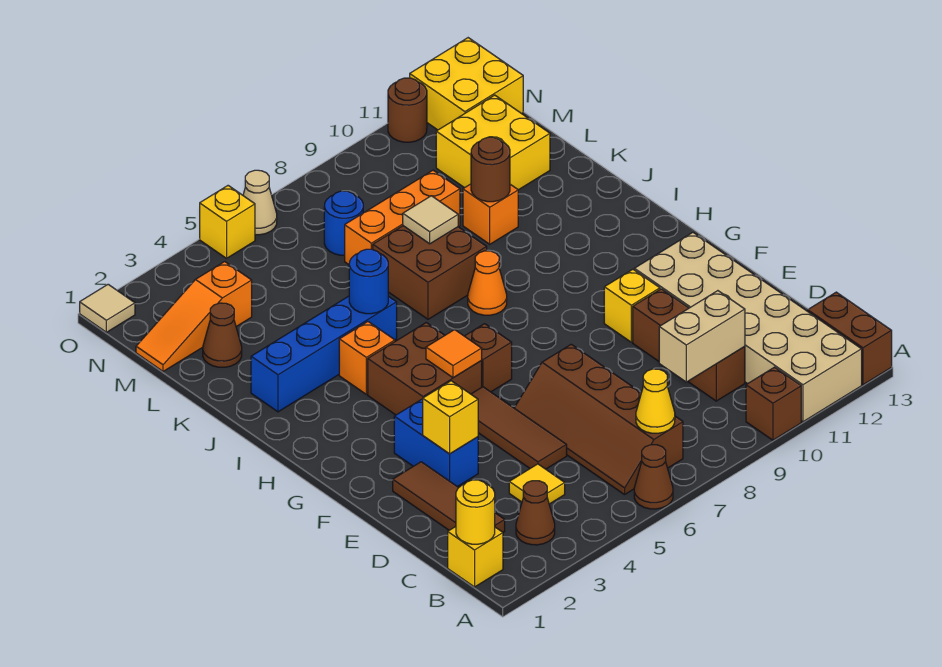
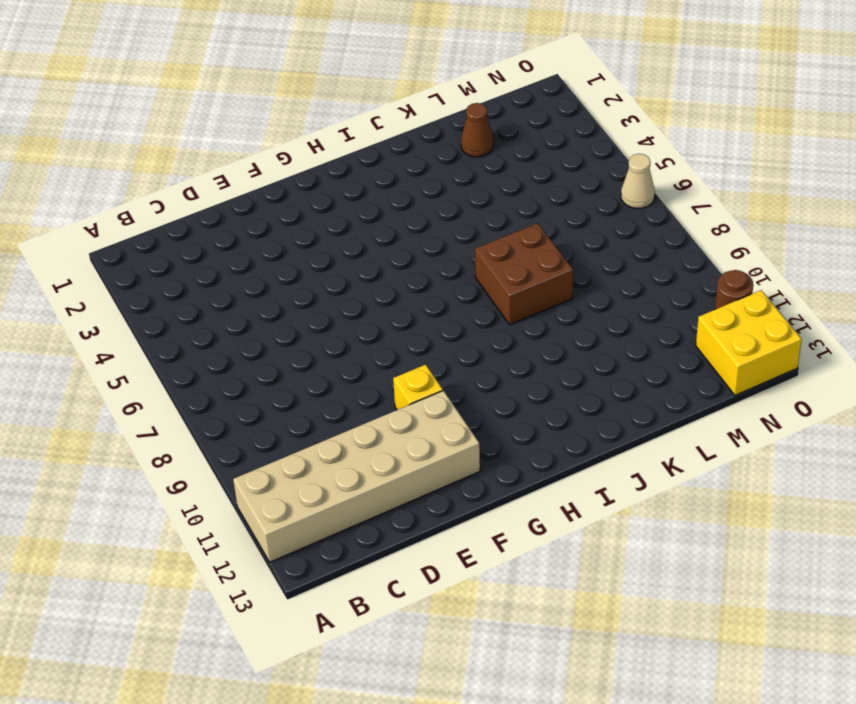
none -> brown 1x1 cone [634,445,673,509]
none -> brown 1x1 brick [746,367,801,440]
none -> brown 1x2 brick [808,292,892,385]
none -> yellow 1x1 brick [448,527,503,587]

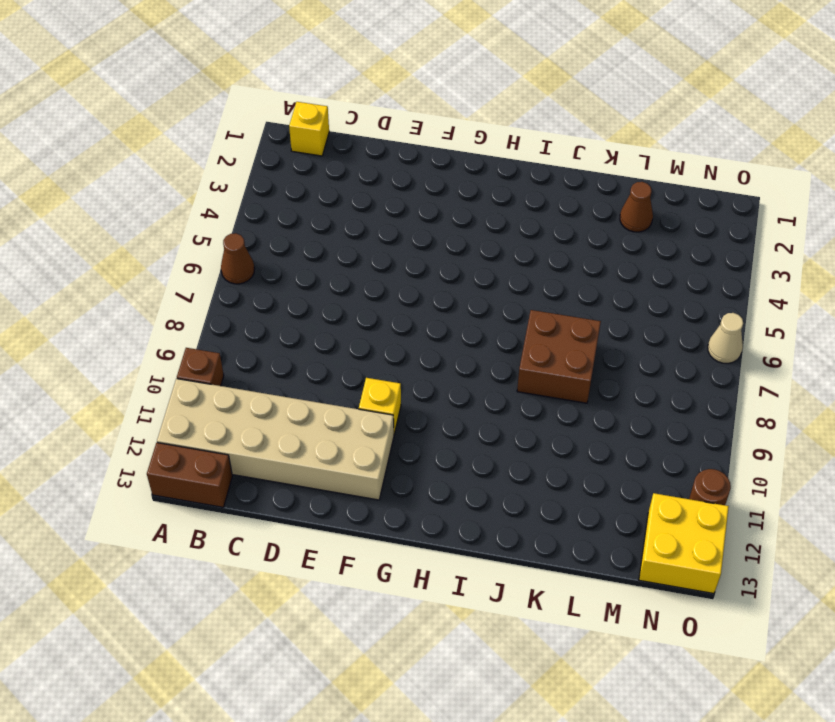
none -> brown 1x1 cone [516,481,555,545]
none -> brown 2x4 slope [515,344,683,495]
none -> brown 1x3 tile [393,462,505,532]
none -> yellow 1x1 tile [509,464,565,504]

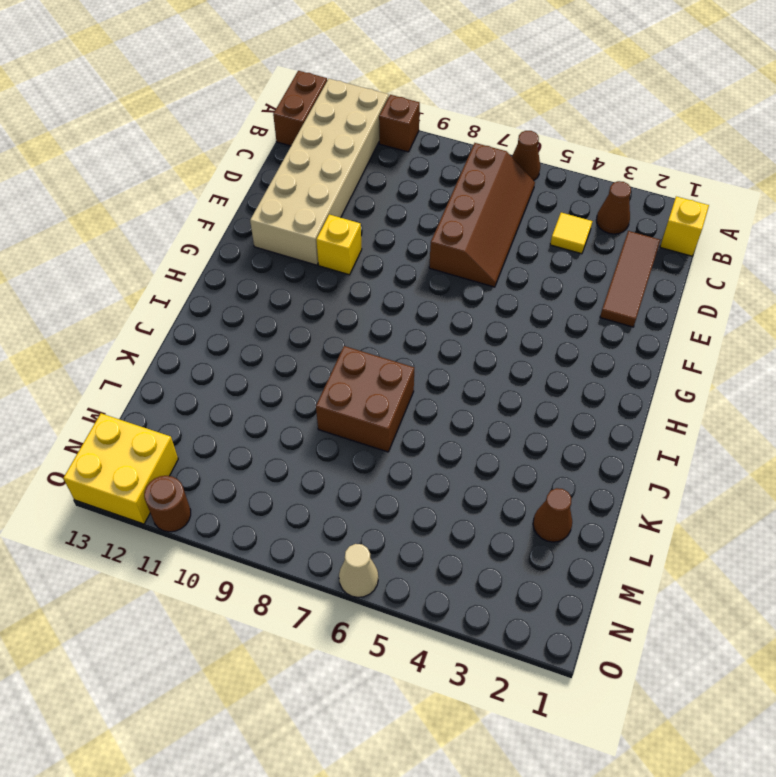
none -> brown 1x3 brick [633,289,745,401]
none -> brown 1x3 tile [471,387,567,469]
none -> blue 1x2 brick [394,399,478,487]
none -> brown 2x2 brick [368,323,482,415]

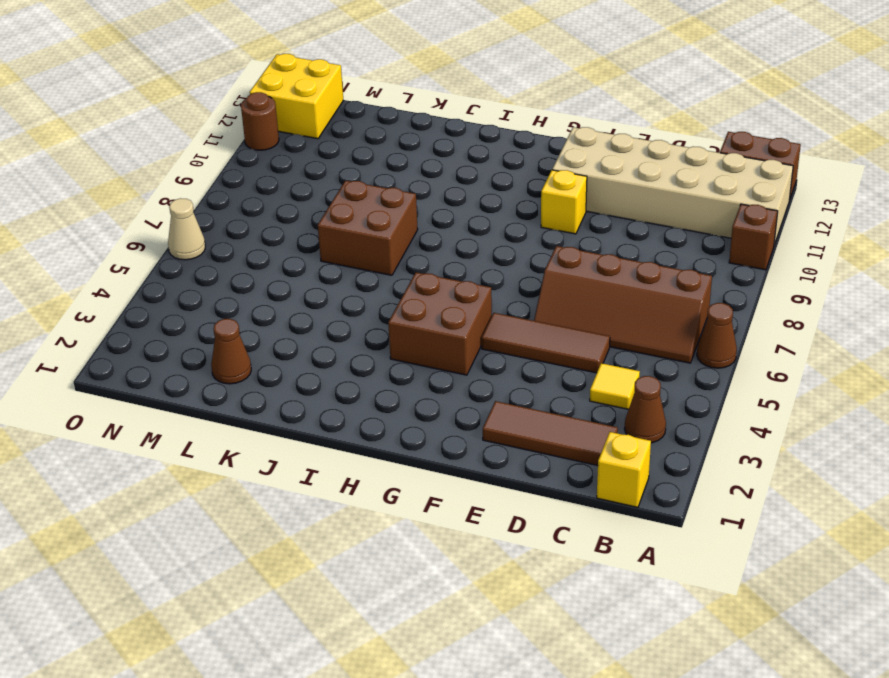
none -> brown 1x3 brick [633,289,745,401]
none -> blue 1x2 brick [394,399,478,487]
none -> brown 1x1 brick [465,324,512,392]
none -> orange 1x1 brick [339,322,395,394]

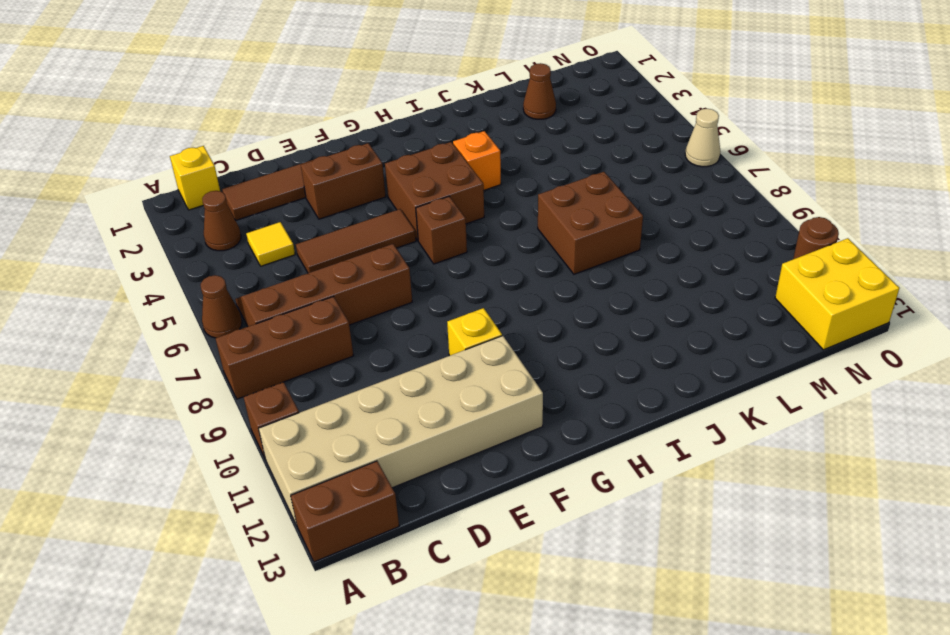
brown 1x3 brick [215,297,354,399] -> brown 1x3 brick moved to [633,289,745,401]
brown 1x2 brick [301,143,386,219] -> blue 1x2 brick [394,399,478,487]
none -> orange 1x1 cone [468,251,507,315]
none -> blue 1x4 brick [251,296,397,412]
none -> orange 1x1 brick [463,184,518,244]
none -> orange 1x3 brick [345,170,460,265]

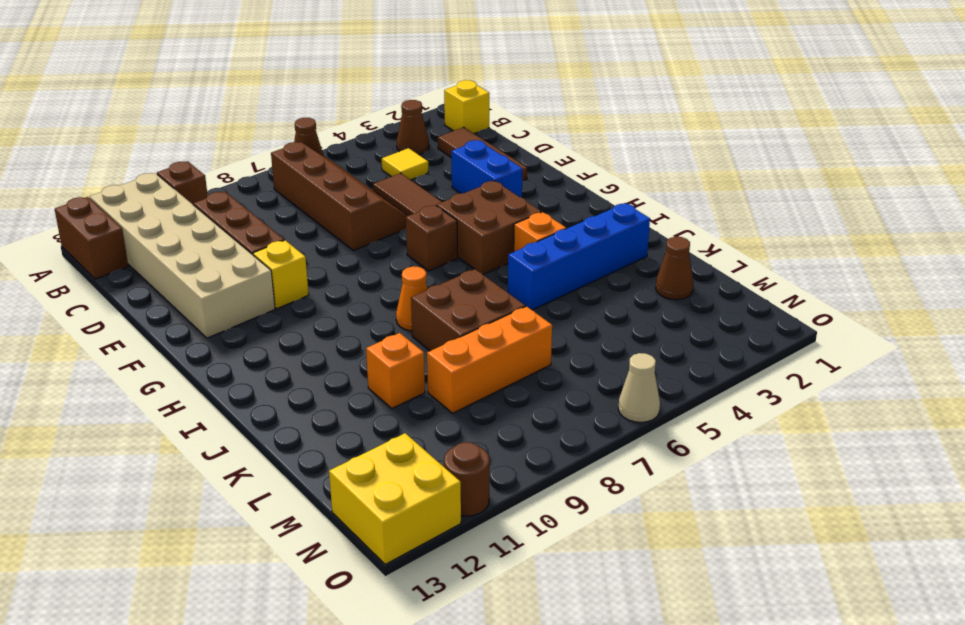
none -> yellow 2x2 brick [436,95,550,190]
none -> orange 1x3 slope [136,262,252,371]
none -> blue 1x1 round brick [324,191,363,255]
none -> tan 1x1 tile [80,284,135,332]

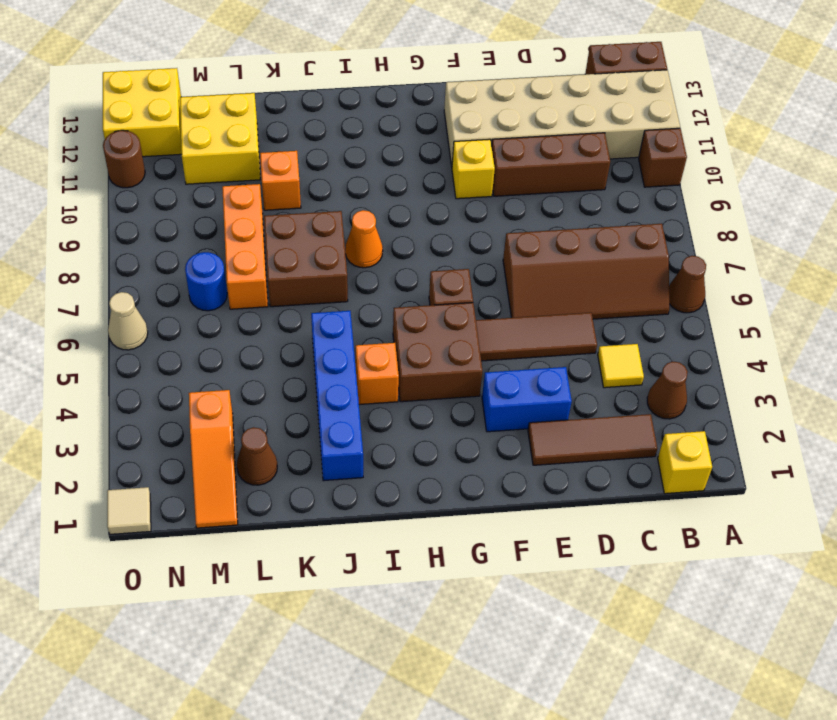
none -> yellow 1x1 brick [200,186,255,258]
none -> yellow 1x1 round brick [456,480,495,544]
none -> yellow 1x1 cone [636,369,675,433]
none -> tan 1x2 brick [659,291,745,382]

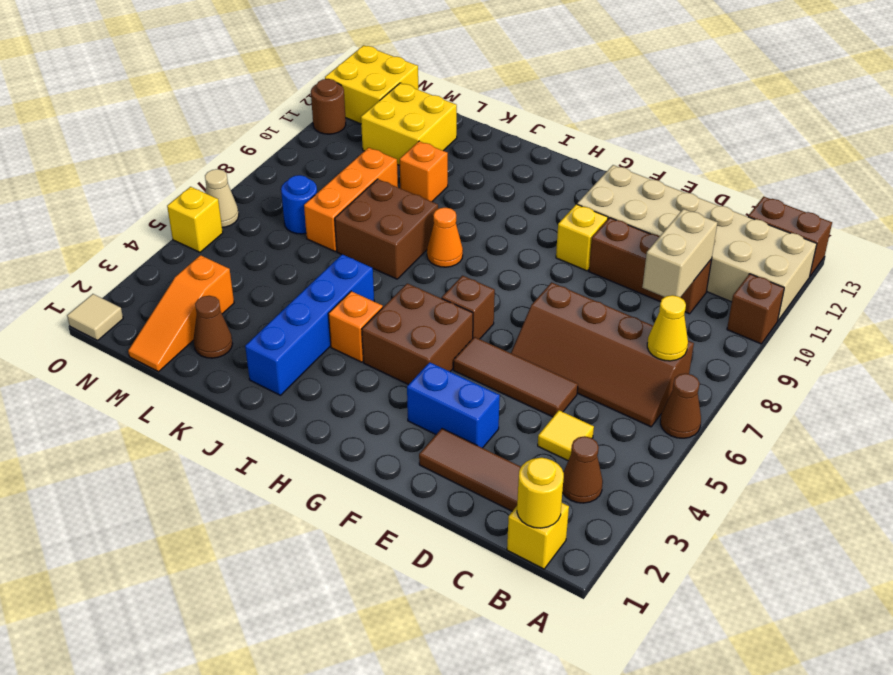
none -> yellow 1x1 brick [423,381,478,454]
none -> orange 1x1 tile [426,330,482,378]
none -> blue 1x1 round brick [349,249,388,314]
none -> tan 1x1 tile [403,196,458,244]

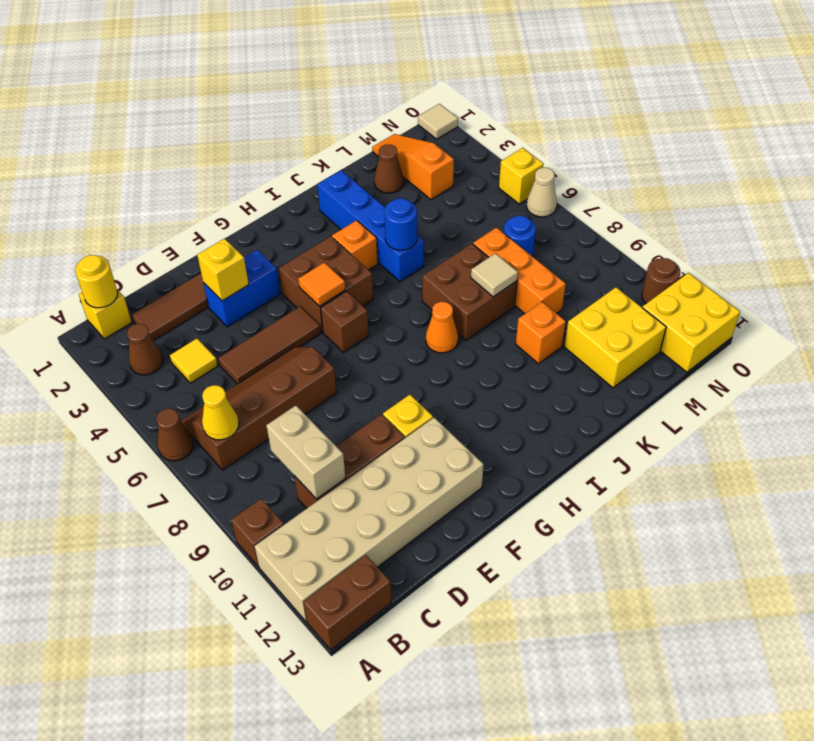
none -> brown 1x1 round brick [471,137,510,202]

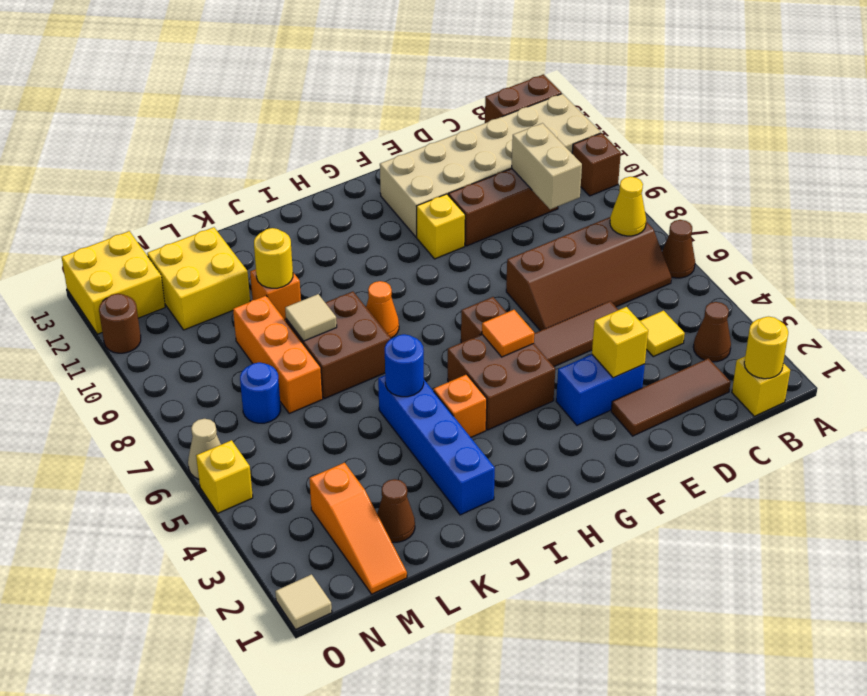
yellow 1x1 round brick [254,228,293,288] -> brown 1x1 round brick [471,137,510,202]

